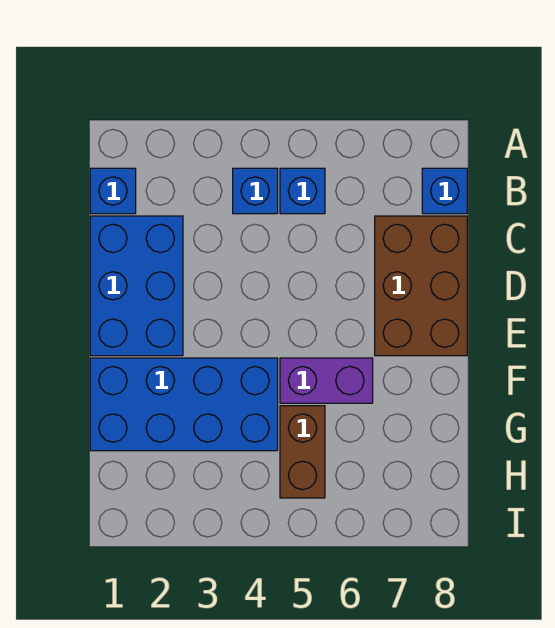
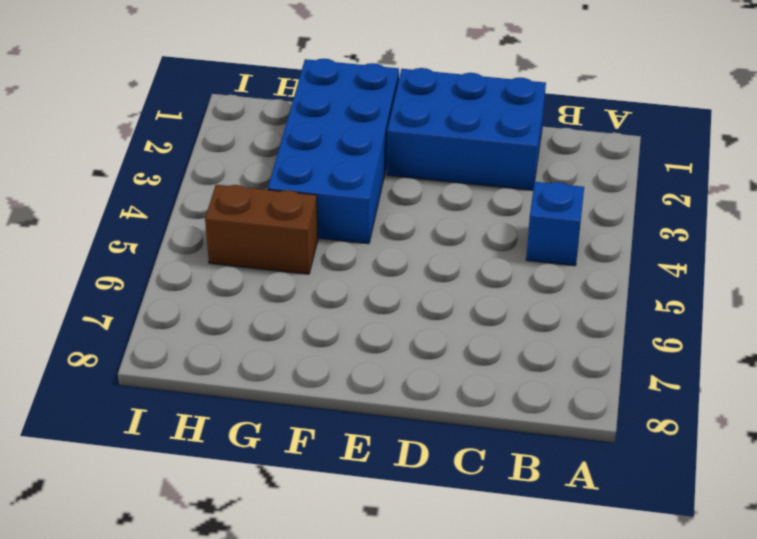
none -> blue 1x1 brick [90,168,136,214]
none -> blue 1x1 brick [280,168,325,214]

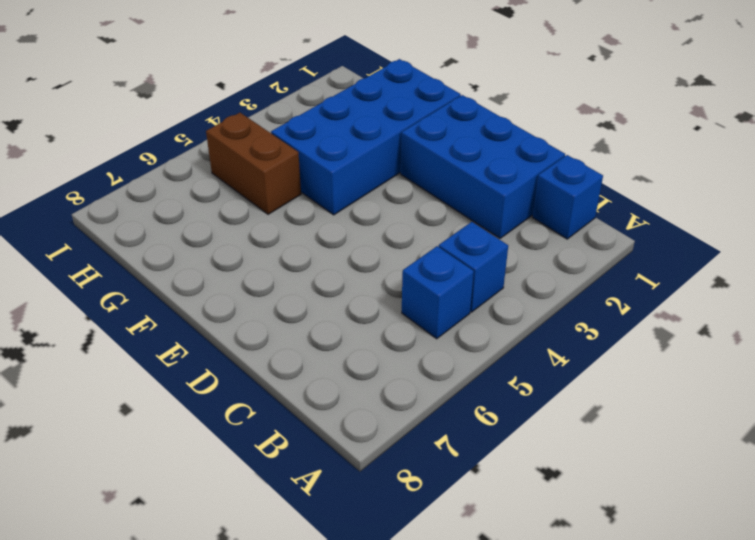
none -> blue 1x1 brick [422,168,467,214]
none -> brown 2x3 brick [375,216,467,356]

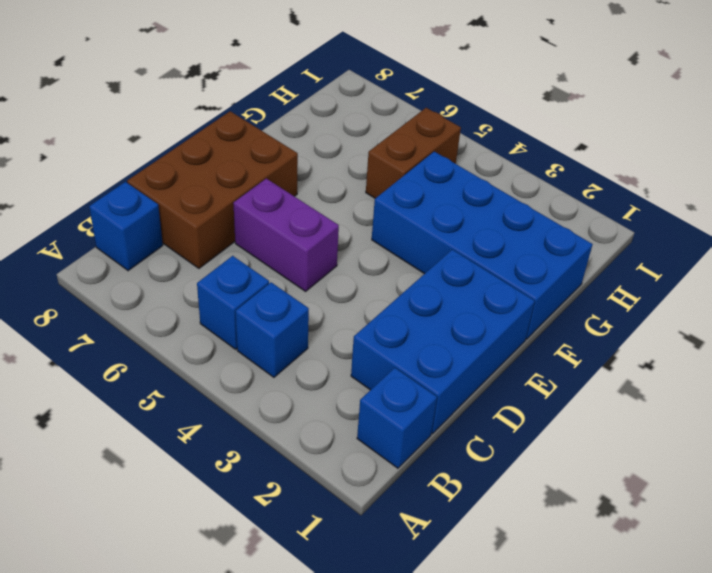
purple 1x2 brick [233,179,339,291] -> purple 1x2 brick moved to [280,358,373,403]

